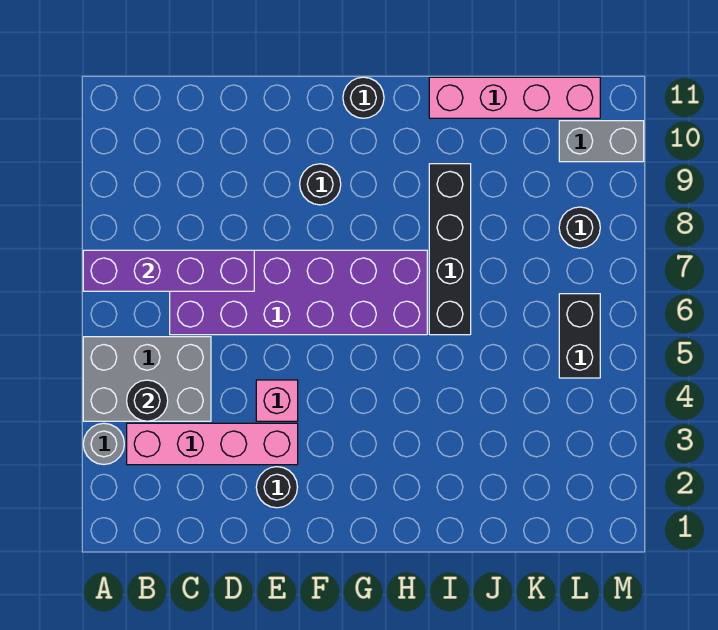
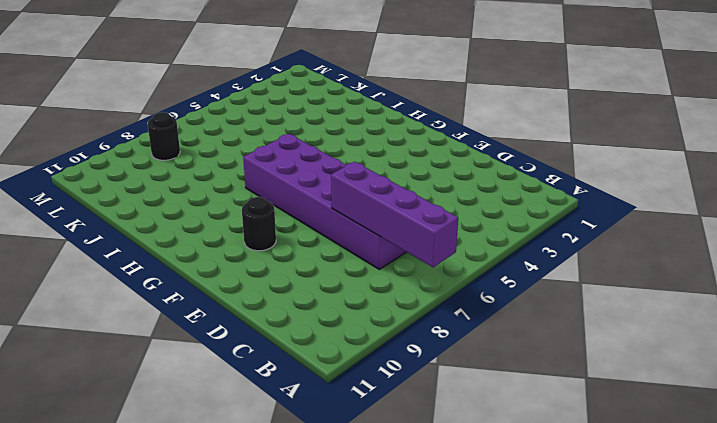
none -> grey 1x1 round brick [83,423,124,464]
none -> grey 2x3 brick [83,337,211,421]
none -> pink 1x4 brick [127,423,298,465]

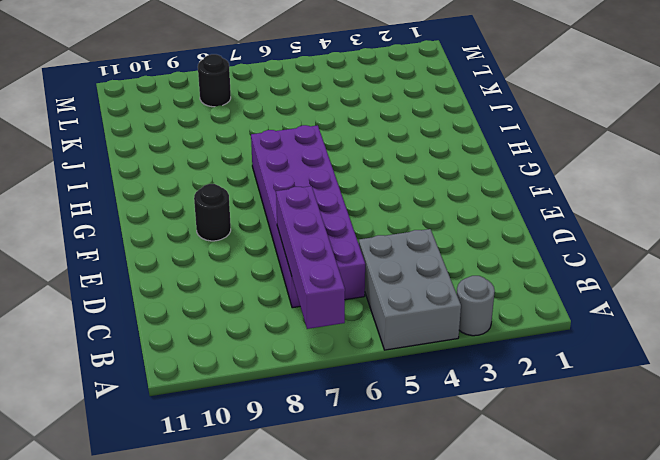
none -> pink 1x4 brick [127,423,298,465]
none -> black 1x1 round brick [256,467,297,508]
none -> pink 1x1 brick [256,380,298,421]

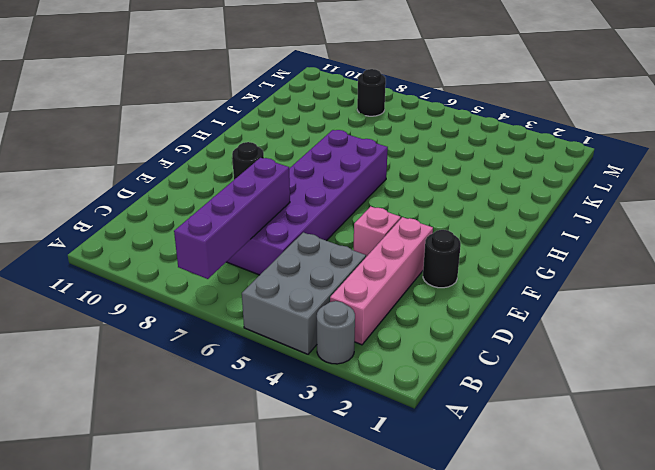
none -> black 1x1 round brick [343,77,384,118]
none -> black 1x4 brick [429,164,471,335]
none -> pink 1x4 brick [429,77,600,118]

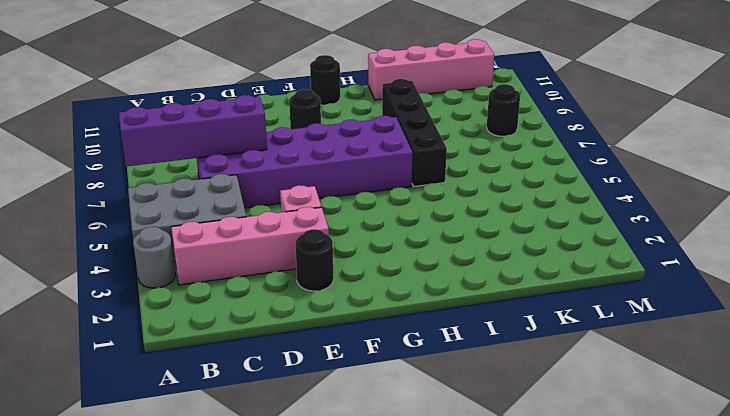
none -> black 1x2 brick [559,294,600,378]
none -> grey 1x2 brick [559,121,644,162]
none -> black 1x1 round brick [127,380,168,421]

